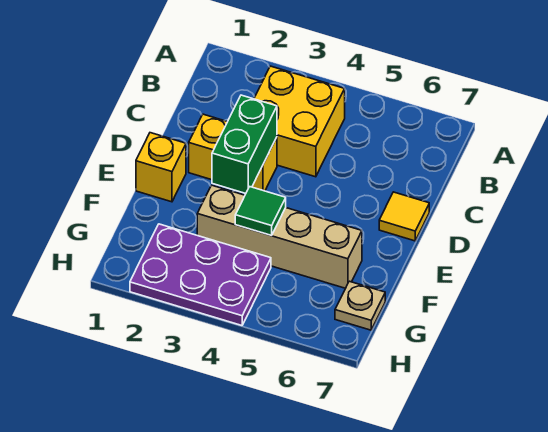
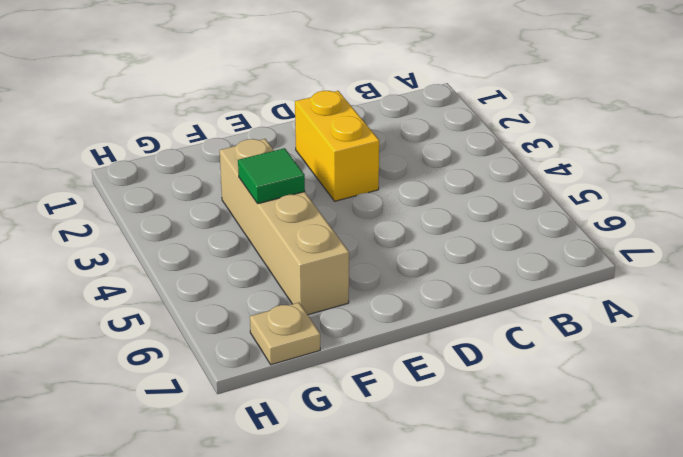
none -> yellow 2x2 brick [254,66,345,177]
none -> yellow 1x1 tile [379,192,429,241]

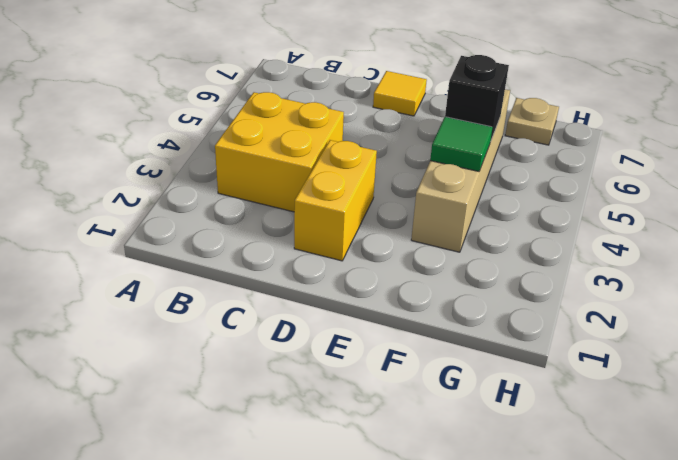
black 1x1 brick [445,55,509,142] -> none
none -> yellow 1x1 brick [136,133,186,202]
none -> purple 2x3 plate [130,224,271,325]

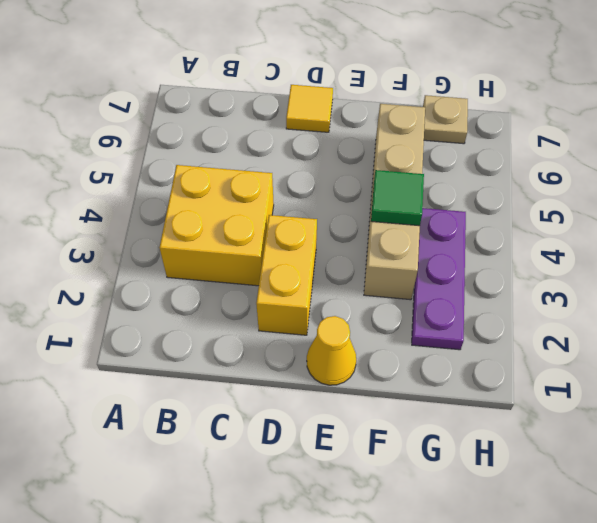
yellow 1x1 cone [307,316,356,385] -> yellow 1x1 brick [136,133,186,202]
purple 1x3 plate [412,208,466,350] -> purple 2x3 plate [130,224,271,325]
none -> green 1x2 brick [212,95,277,193]

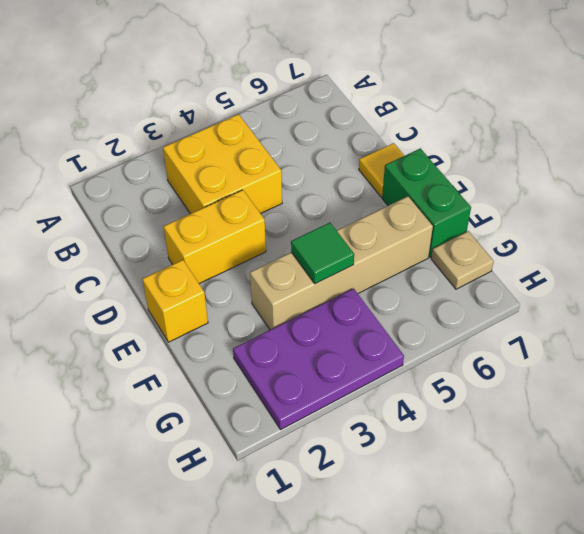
green 1x2 brick [382,148,471,257] -> green 1x2 brick moved to [212,95,277,193]

